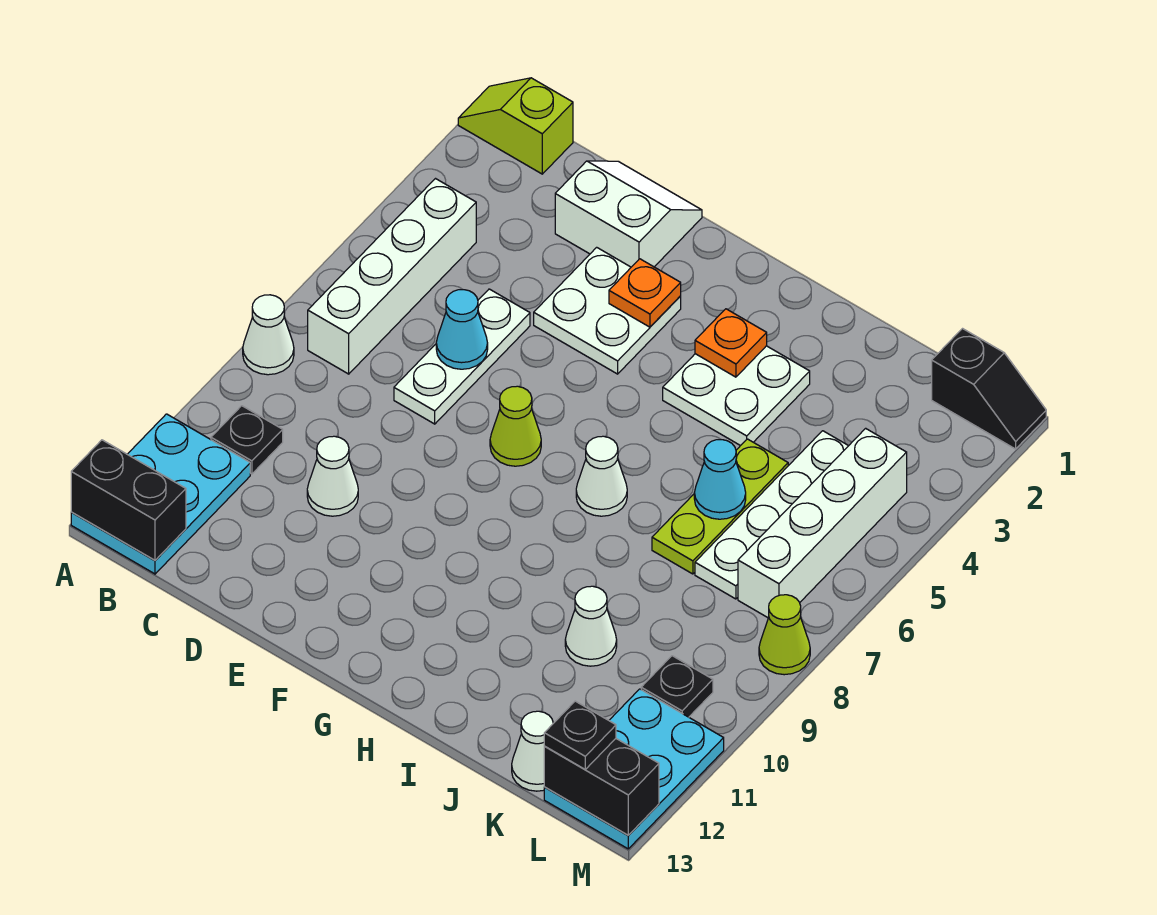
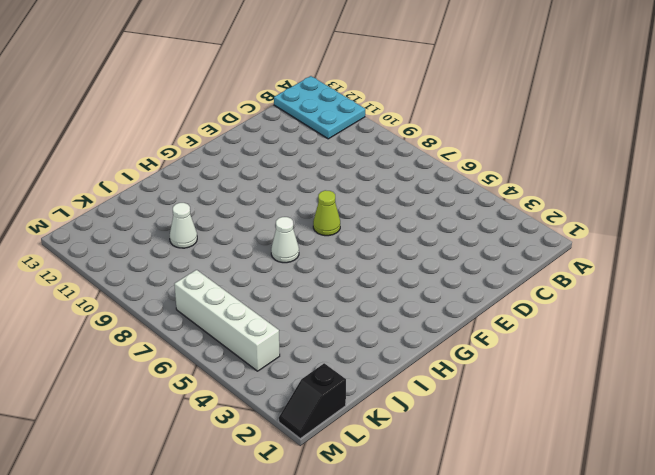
none -> lime 1x2 slope [458,78,573,174]
none -> white 1x1 cone [243,295,294,375]
none -> white 1x4 brick [308,179,476,374]

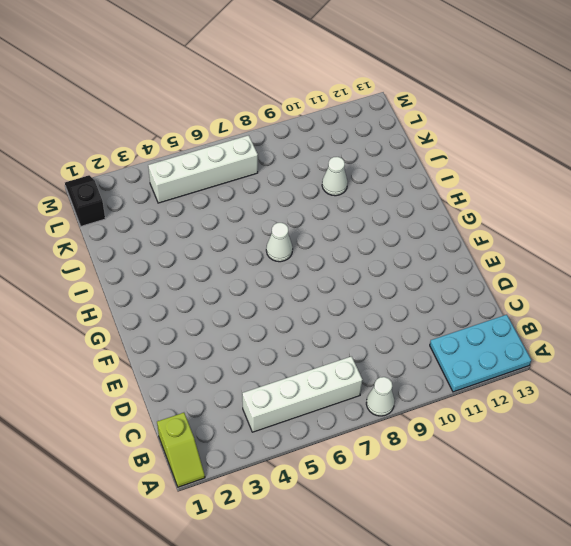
none -> black 1x1 plate [211,406,283,474]
none -> white 2x2 slope [555,161,702,267]
none -> white 1x3 plate [394,289,530,424]

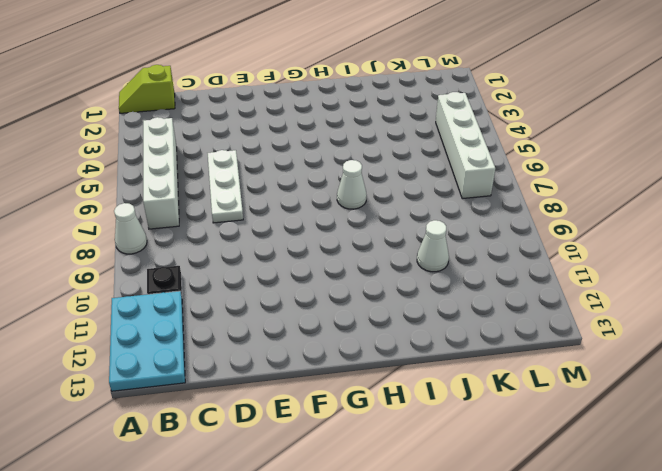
none -> white 2x2 slope [555,161,702,267]
none -> white 1x1 cone [307,436,358,516]
none -> white 2x2 plate [534,247,681,374]

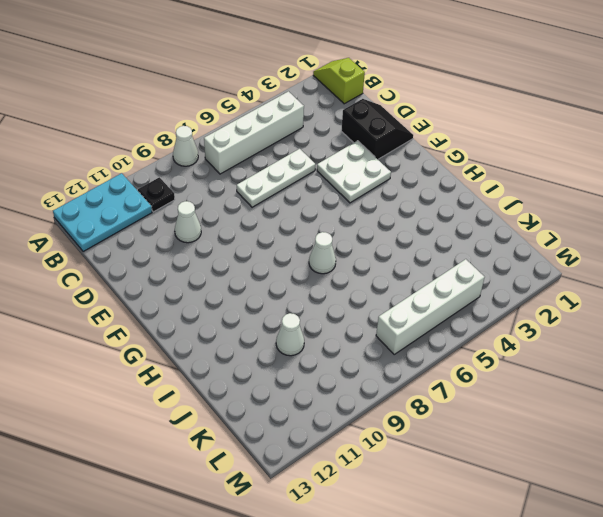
black 2x2 slope [341,99,413,159] -> white 2x2 slope [555,161,702,267]
none -> lime 1x1 cone [490,386,541,466]
none -> white 2x2 plate [663,346,810,446]
none -> lime 1x3 plate [652,439,788,574]

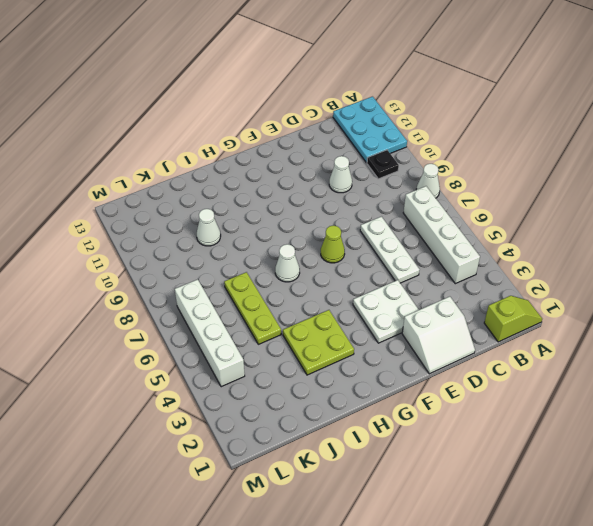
lime 2x2 plate [283,310,354,375] -> white 2x2 plate [663,346,810,446]
none -> white 1x4 plate [695,431,848,599]
none -> white 1x1 cone [512,711,553,791]
none -> black 1x2 slope [932,329,1046,449]

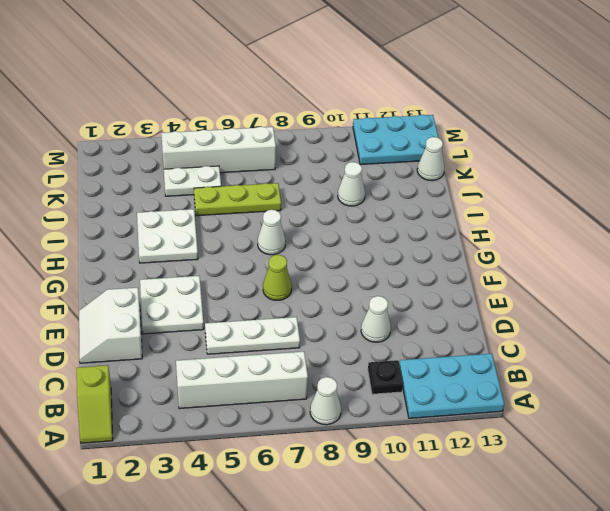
white 1x2 plate [164,166,221,196] -> white 1x4 plate [695,431,848,599]
none -> black 1x2 slope [932,329,1046,449]
none -> black 1x1 plate [641,656,713,717]
none -> lime 1x1 cone [759,595,810,675]

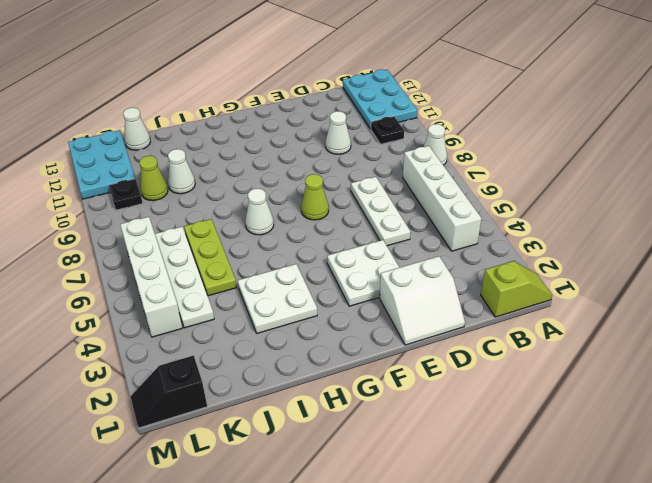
lime 1x1 cone [140,156,168,201] -> lime 1x1 cone moved to [759,595,810,675]
none -> black 1x2 brick [71,440,186,560]
none -> cyan 1x1 cone [436,290,488,369]
none -> orange 1x1 plate [609,259,681,327]

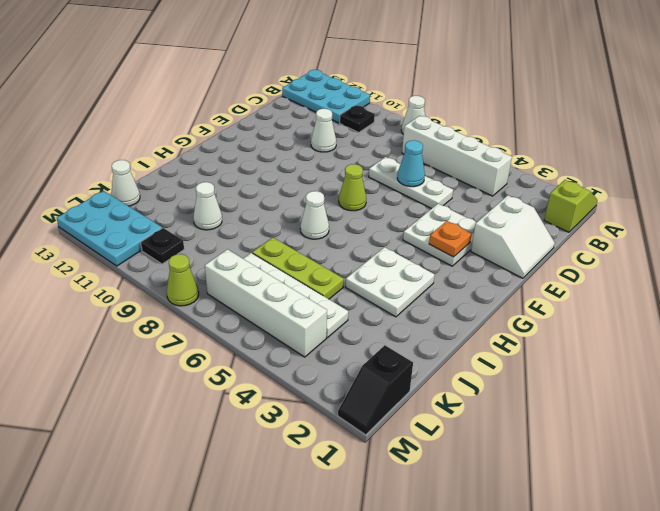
none -> black 1x2 brick [71,440,186,560]
none -> orange 1x1 plate [695,309,767,377]
none -> cyan 1x1 cone [694,440,746,519]

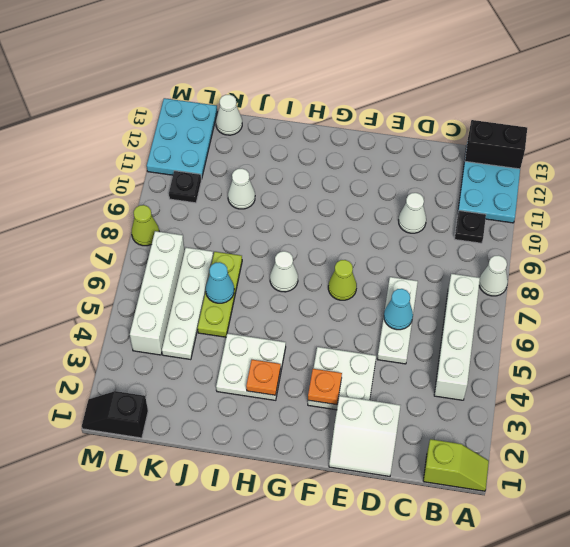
none -> black 1x2 brick [544,739,659,835]
none -> black 1x1 plate [544,701,616,769]

